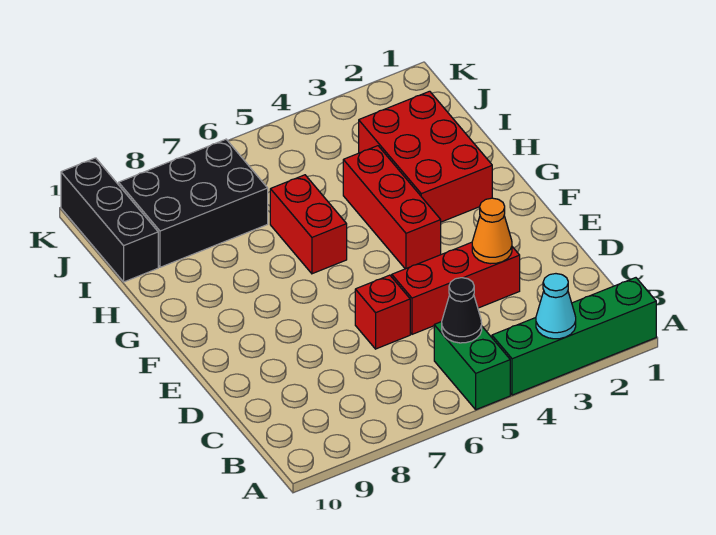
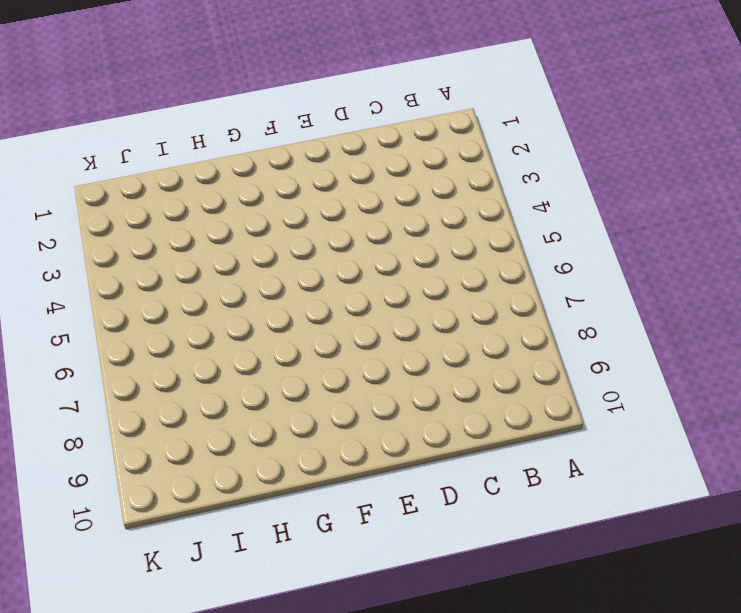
none -> green 1x4 brick [492,278,656,395]
none -> green 1x2 brick [434,322,510,410]
none -> red 1x3 brick [392,242,520,334]

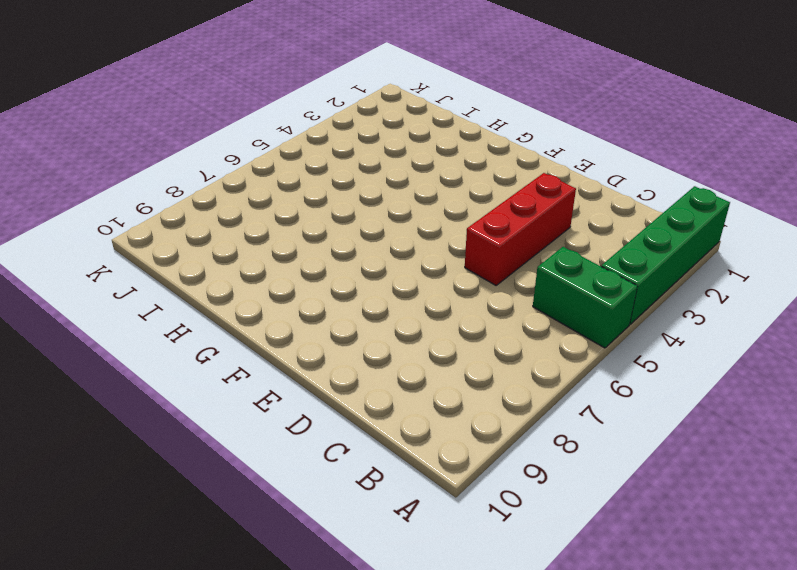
none -> red 1x1 brick [355,275,410,349]
none -> red 1x3 brick [343,146,441,269]
none -> red 2x3 brick [359,91,492,222]

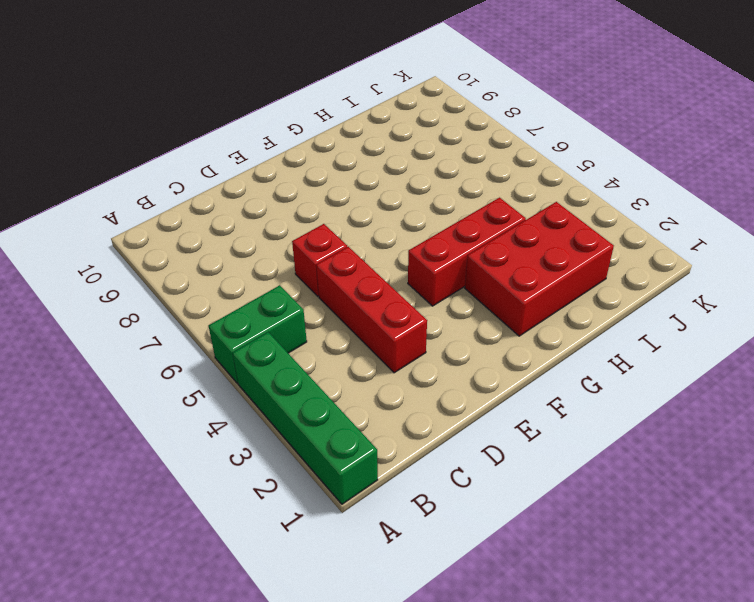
none -> red 1x2 brick [270,175,347,274]
none -> black 2x3 brick [118,139,268,267]
none -> black 1x3 brick [61,158,158,282]

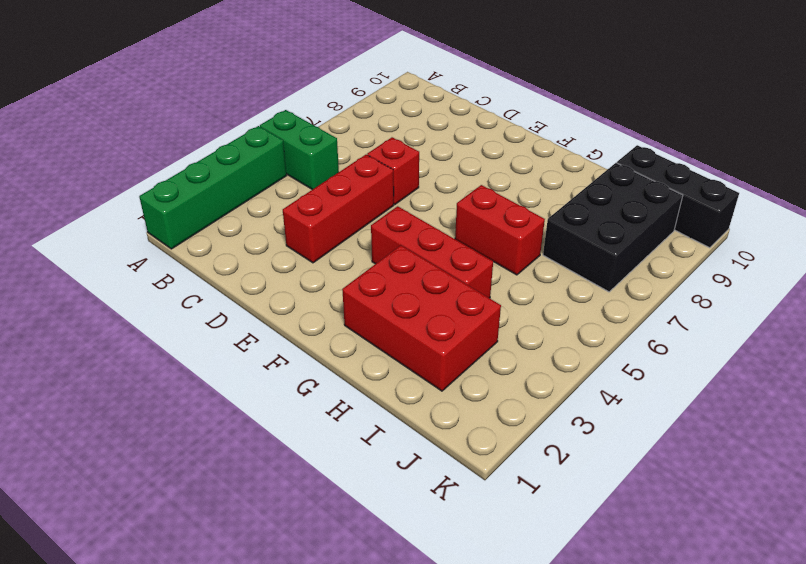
none -> cyan 1x1 cone [536,274,576,339]
none -> black 1x1 cone [442,278,482,343]
none -> orange 1x1 cone [472,198,512,264]

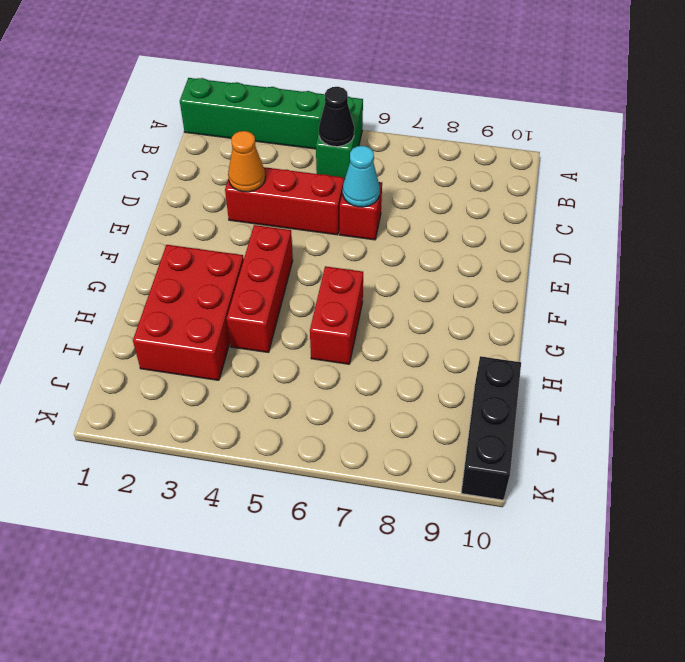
cyan 1x1 cone [343,146,380,207] -> cyan 1x1 cone moved to [536,274,576,339]
none -> black 2x3 brick [118,139,268,267]

